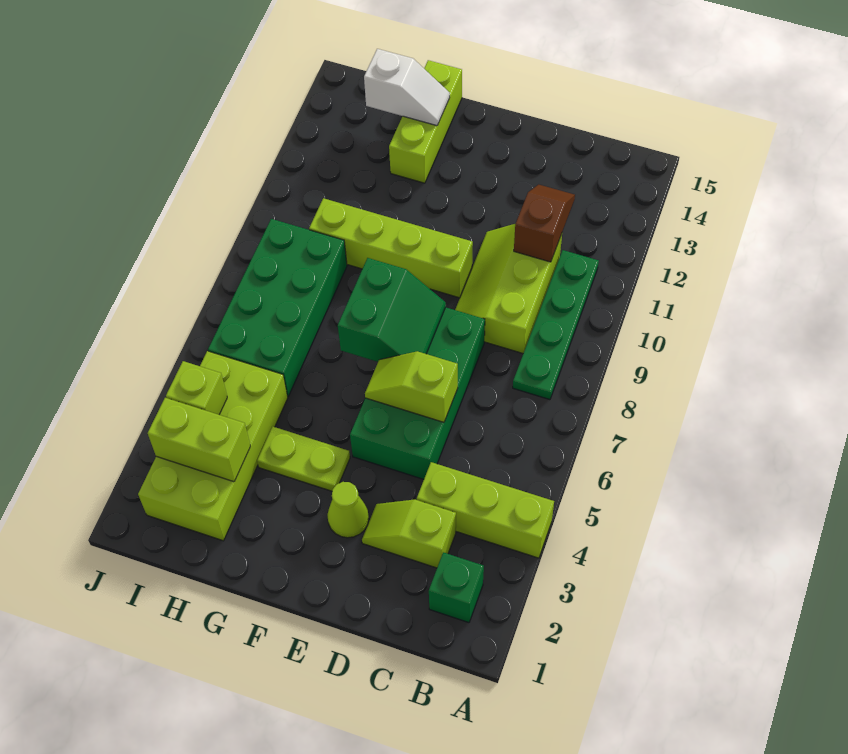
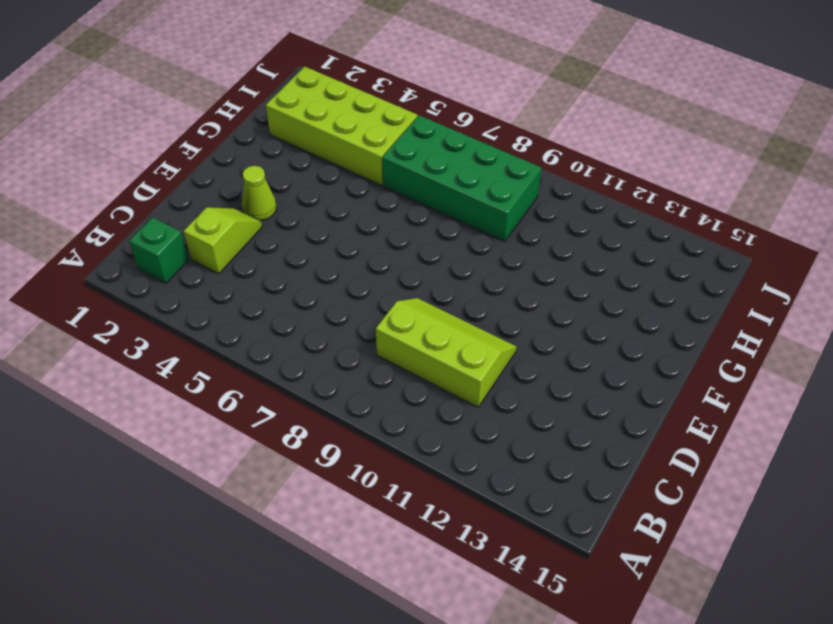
none -> lime 1x3 brick [417,462,554,558]
none -> green 1x4 plate [513,250,599,400]
none -> green 2x4 brick [350,307,485,479]

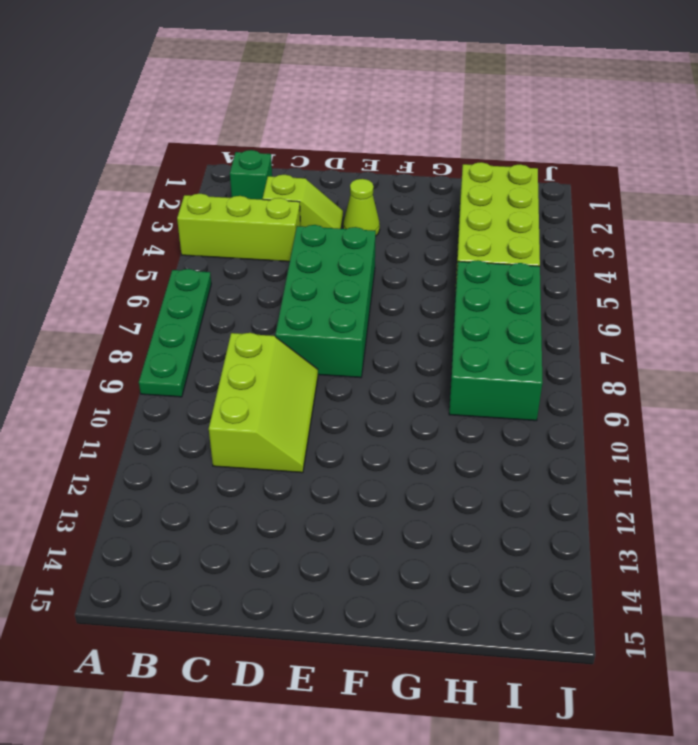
green 1x4 plate [139,269,211,397] -> green 1x4 plate moved to [513,250,599,400]
none -> lime 1x4 brick [309,198,473,298]
none -> lime 1x2 plate [257,426,350,491]
none -> lime 1x3 brick [389,60,462,183]

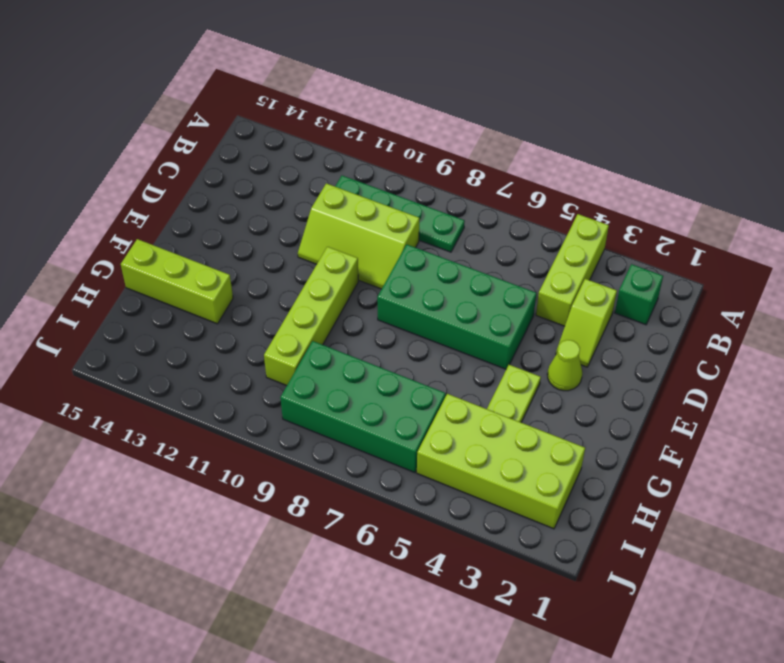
none -> brown 1x2 slope [514,184,575,262]
none -> lime 1x2 slope [365,351,458,422]
none -> green 2x2 slope [338,258,446,362]

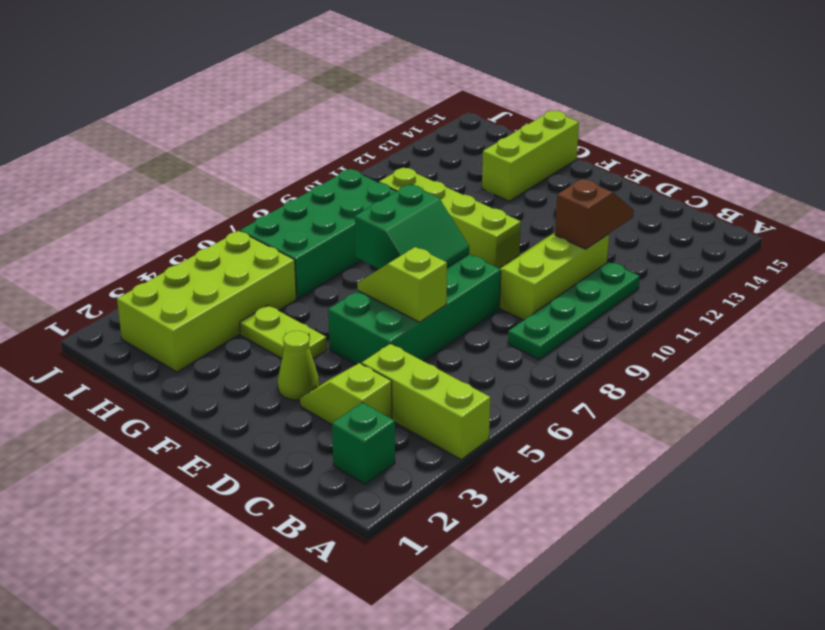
none -> white 1x2 slope [364,49,450,126]
none -> lime 1x2 brick [148,398,250,482]
none -> lime 1x1 brick [166,361,227,415]

